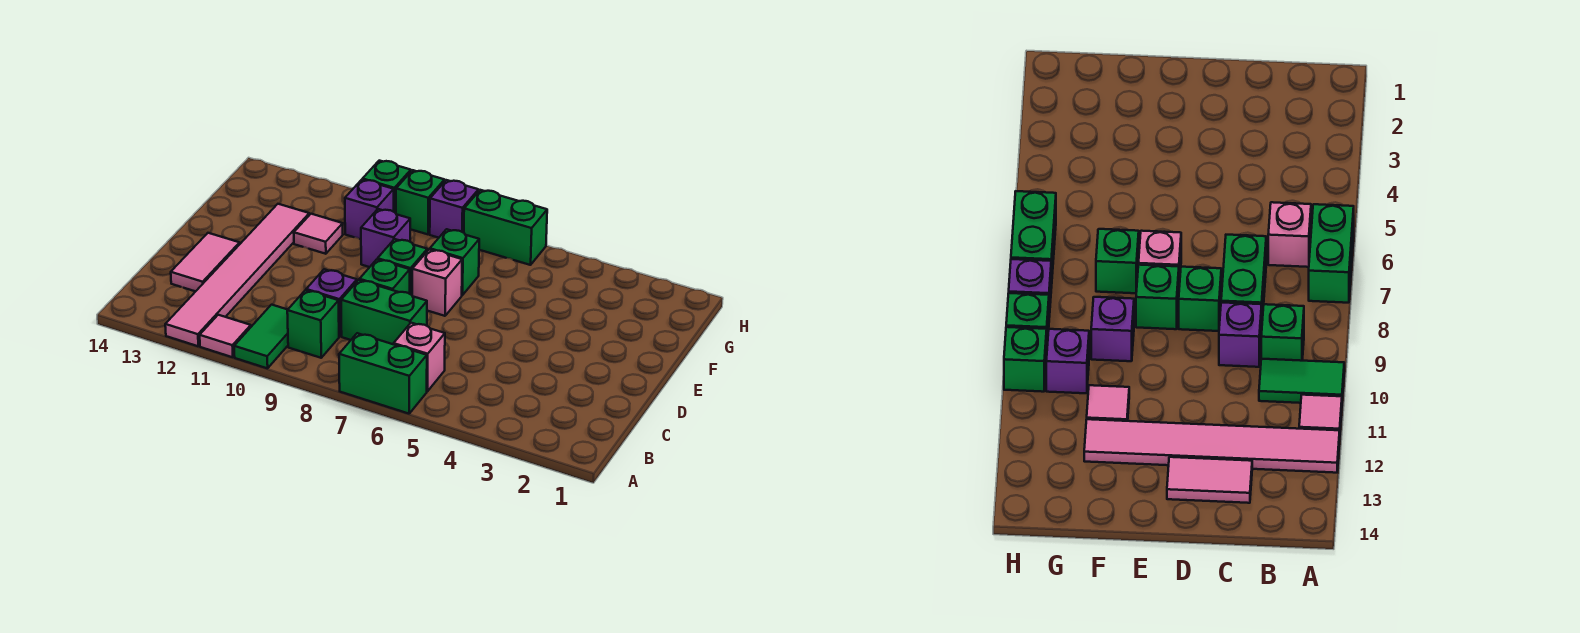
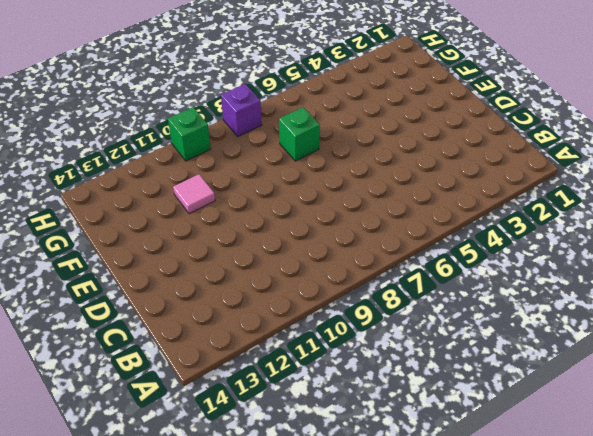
none -> green 1x2 brick [339,333,427,414]
none -> green 1x2 tile [234,305,288,368]
none -> pink 1x1 tile [200,315,251,357]

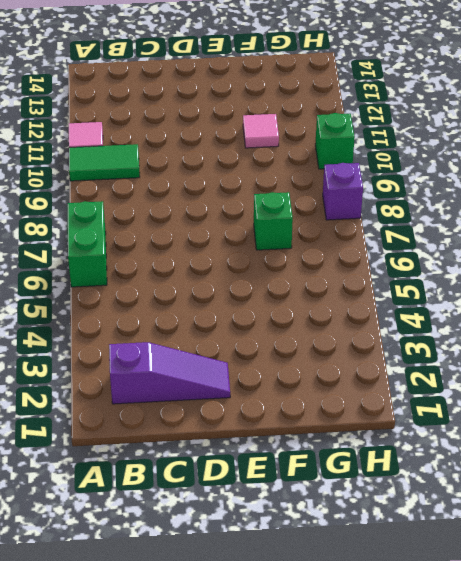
purple 1x3 slope [109,342,230,404] -> none
none -> pink 1x6 tile [165,204,309,346]
none -> pink 1x1 brick [394,323,445,391]
none -> green 1x1 brick [287,290,339,358]

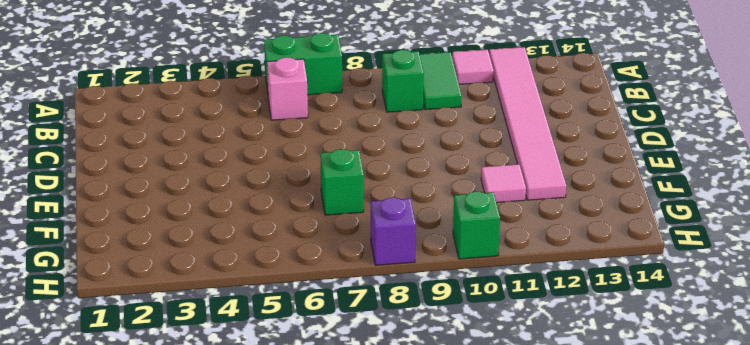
none -> green 1x2 brick [341,280,427,344]
none -> purple 1x1 brick [306,269,357,337]
none -> pink 1x2 tile [171,233,240,291]

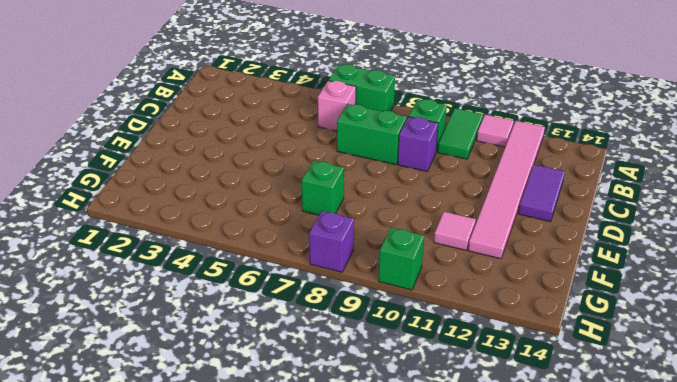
purple 1x2 tile [519,165,565,222] -> pink 1x2 tile [171,233,240,291]
none -> green 1x1 brick [359,259,410,294]
none -> pink 1x1 brick [412,249,462,316]
none -> green 1x1 brick [378,239,427,295]

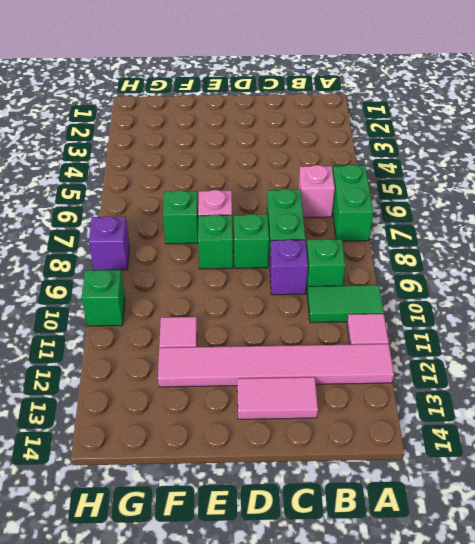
none -> purple 1x1 brick [361,209,410,267]
none -> purple 1x1 brick [345,180,394,239]
none -> green 1x2 brick [464,190,547,265]

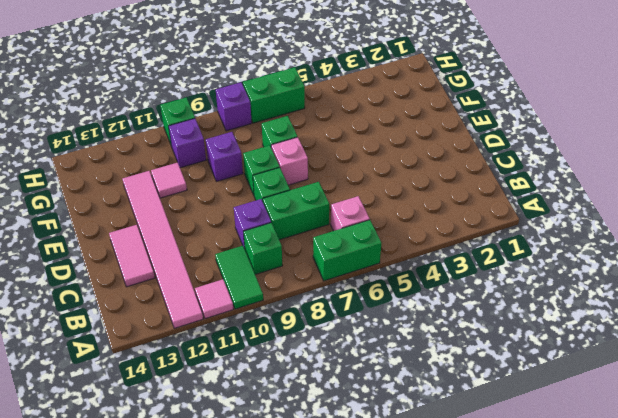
none -> green 1x1 brick [396,170,445,234]

